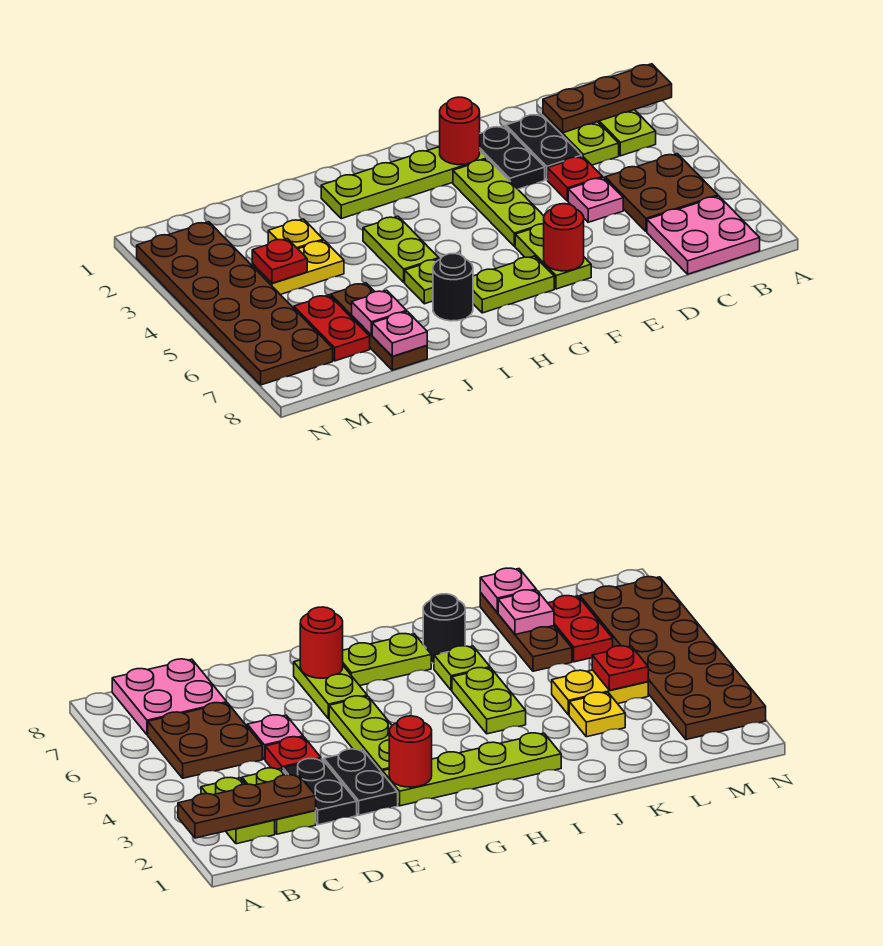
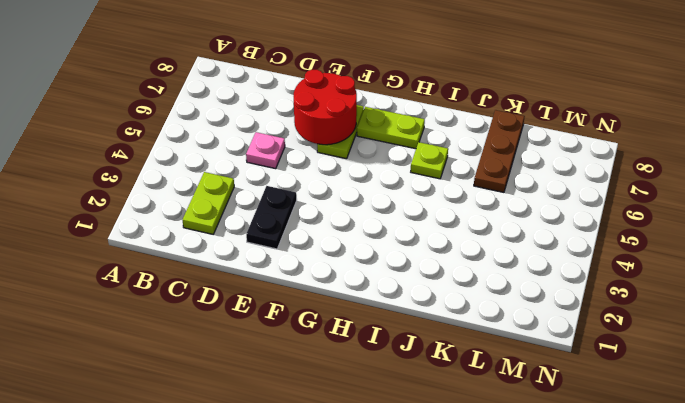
red 2x2 round brick [294,70,357,145] -> red 1x1 round brick [544,204,584,271]
none -> lime 1x2 plate [598,110,656,156]
none -> brown 2x2 plate [605,154,718,232]
none -> pink 2x2 plate [647,196,760,274]

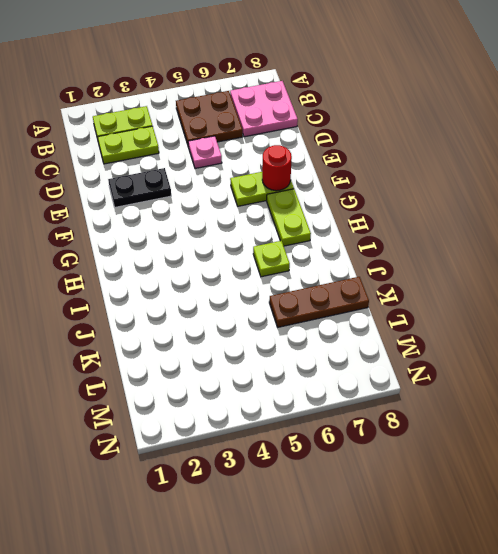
none -> black 1x2 plate [506,114,582,180]
none -> red 1x1 plate [548,156,603,201]
none -> lime 1x4 plate [321,147,487,219]

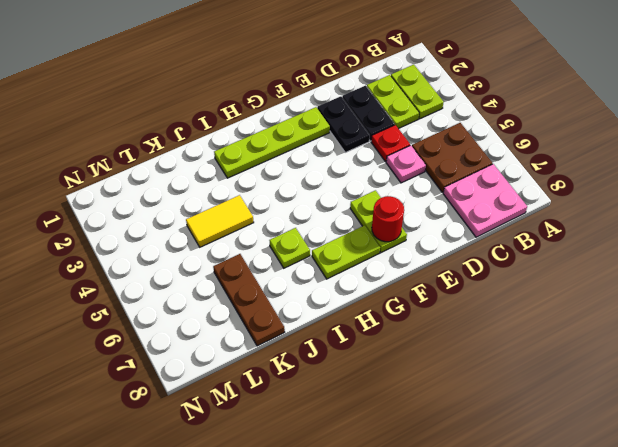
yellow 1x2 tile [186,195,254,247] -> yellow 1x2 plate [252,240,344,295]
none -> lime 1x3 plate [453,159,544,246]
none -> lime 1x2 plate [363,216,439,282]
none -> black 1x1 round brick [433,254,473,321]

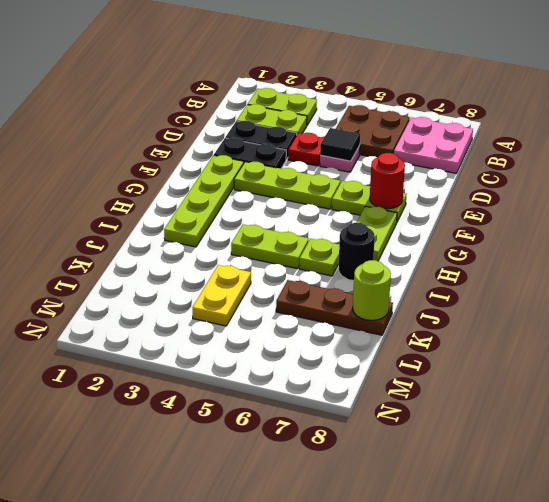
black 1x1 tile [320,128,360,161] -> none
lime 1x1 round brick [353,260,391,321] -> pink 1x1 plate [372,312,427,356]
none -> yellow 1x1 plate [268,219,323,249]
none -> red 1x2 plate [294,295,370,361]
none -> brown 2x6 plate [137,222,333,385]

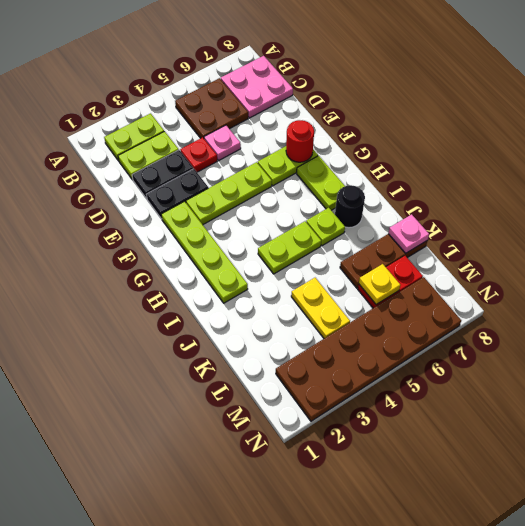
yellow 1x1 plate [359,264,400,304] -> yellow 1x1 plate moved to [268,219,323,249]
none -> brown 1x3 plate [543,64,672,133]
none -> red 1x1 round brick [440,97,480,165]
none -> pink 1x1 plate [352,290,407,335]

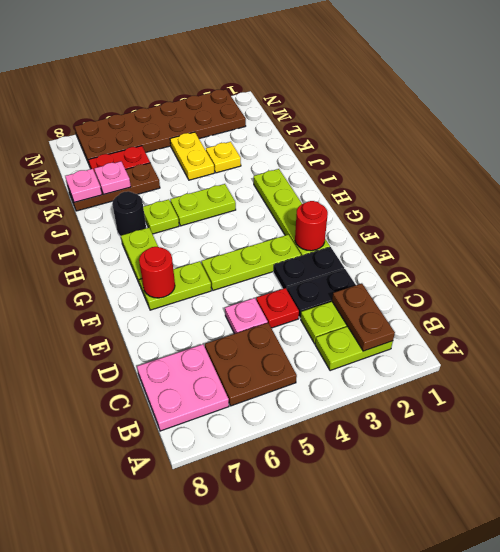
brown 1x2 plate [332,283,395,351] -> brown 1x3 plate [543,64,672,133]
none -> red 1x1 plate [252,238,307,283]

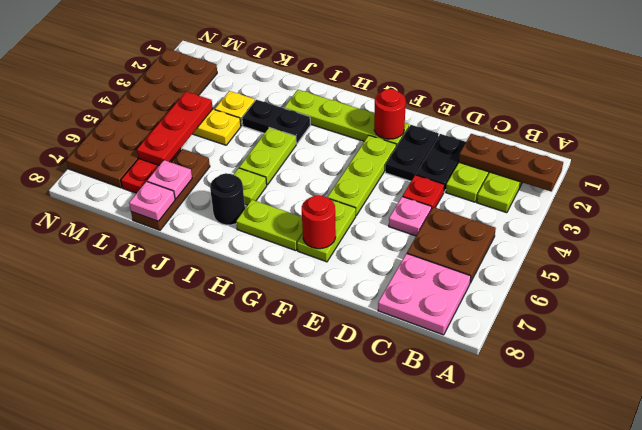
black 1x2 plate [242,100,310,144] -> none
red 1x3 plate [137,92,213,165] -> red 1x1 plate [252,238,307,283]

